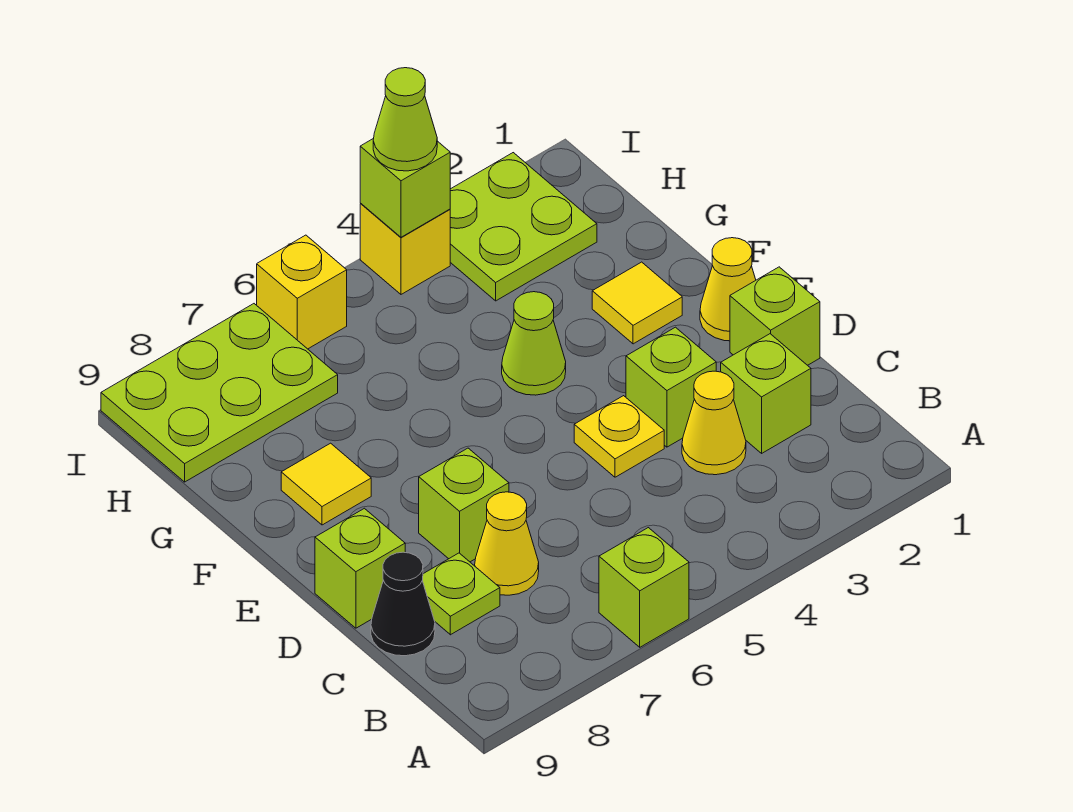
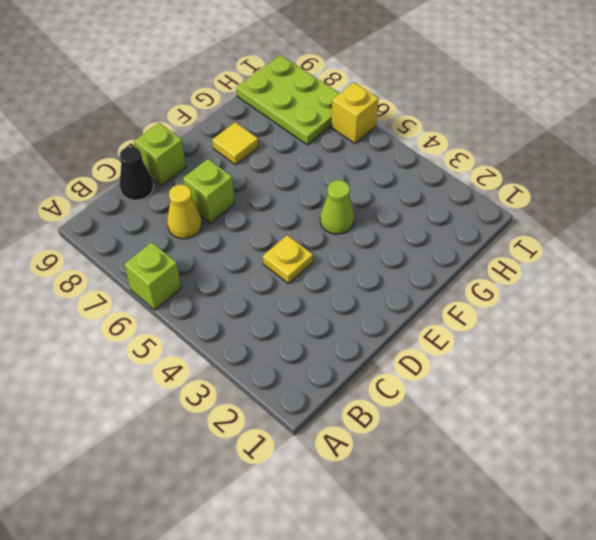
none -> lime 1x1 brick [721,334,811,453]
none -> yellow 1x1 cone [682,371,746,475]
none -> lime 1x1 plate [422,553,500,635]

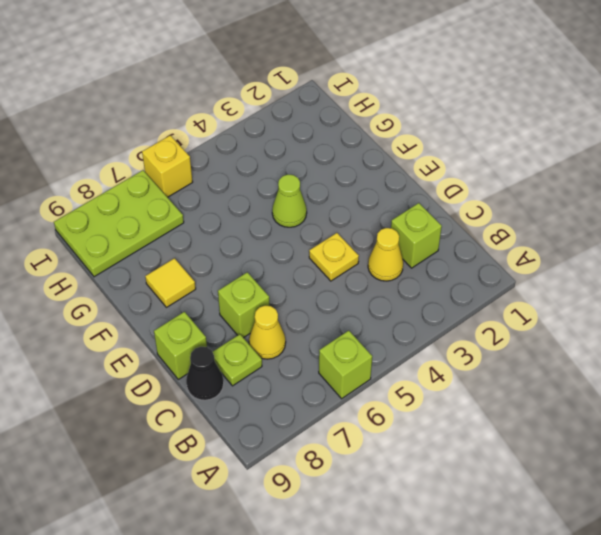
none -> lime 1x1 brick [730,267,820,365]
none -> lime 1x1 brick [626,327,716,447]
none -> yellow 1x1 cone [700,238,756,341]

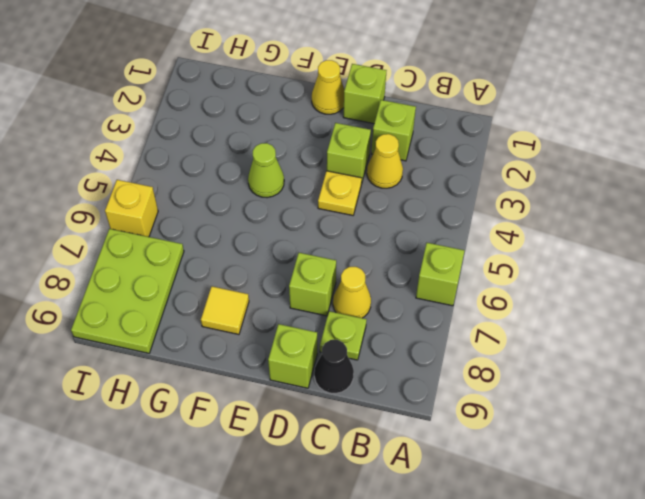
none -> yellow 1x1 tile [592,262,682,344]
none -> lime 2x2 plate [450,153,597,301]
none -> yellow 1x1 brick [360,204,450,294]

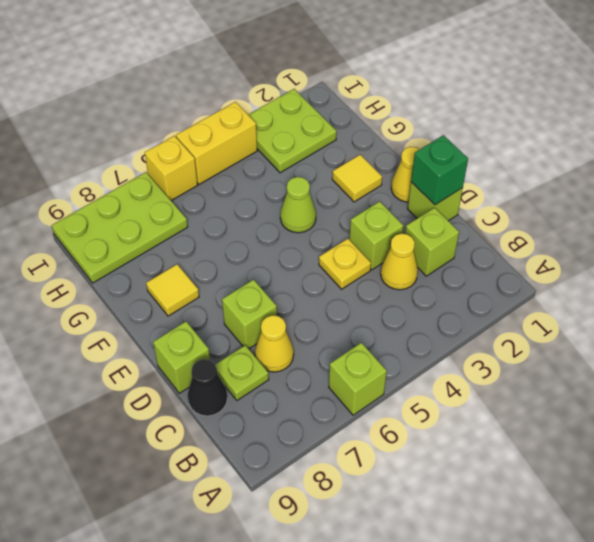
green 1x1 brick [411,135,468,205] -> none
yellow 1x2 brick [176,102,257,184] -> yellow 1x1 brick [360,204,450,294]
none -> lime 1x1 brick [360,138,450,237]
none -> lime 1x1 cone [373,68,437,171]

